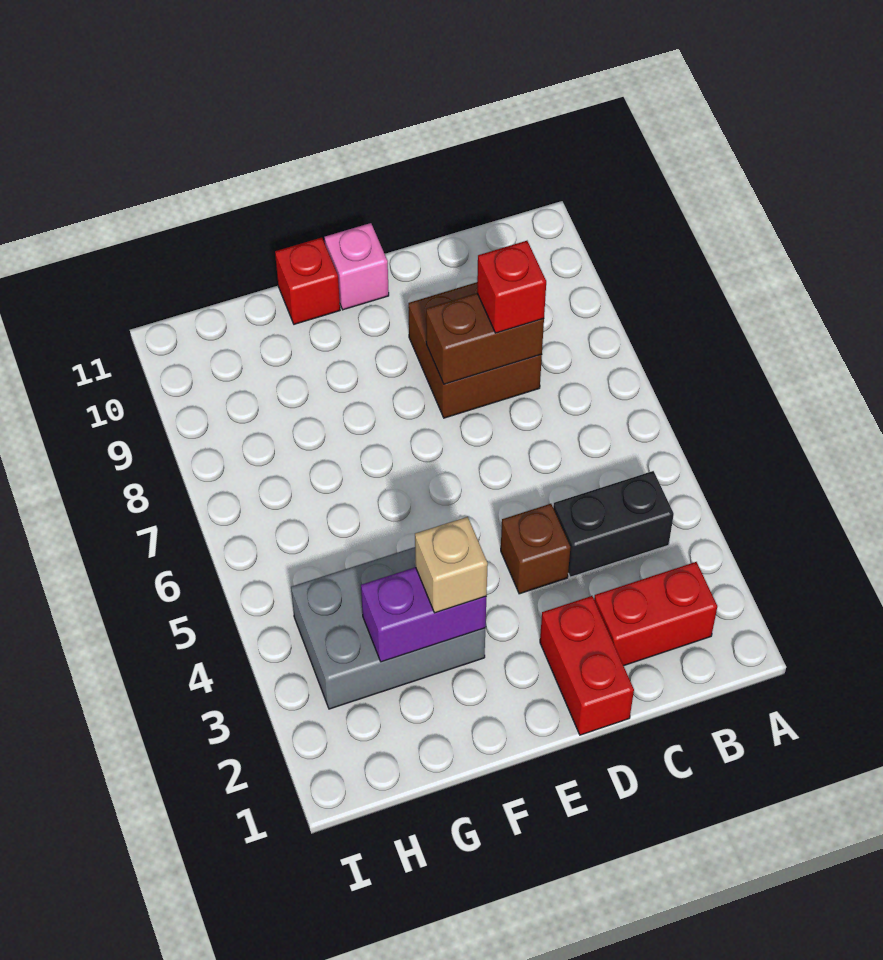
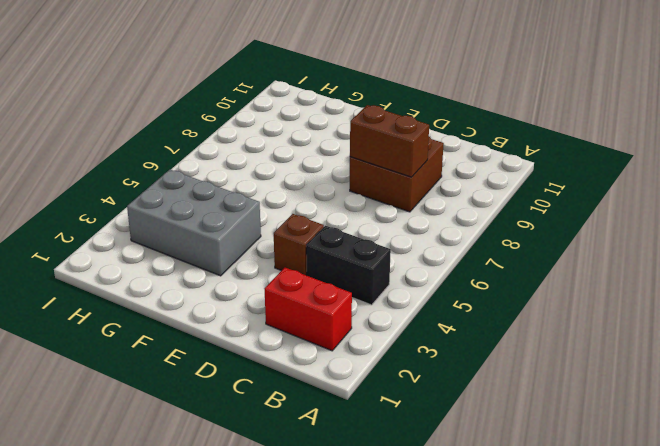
none -> red 1x2 brick [540,596,634,735]
none -> pink 1x1 brick [324,223,389,310]
none -> red 1x1 brick [275,238,340,324]

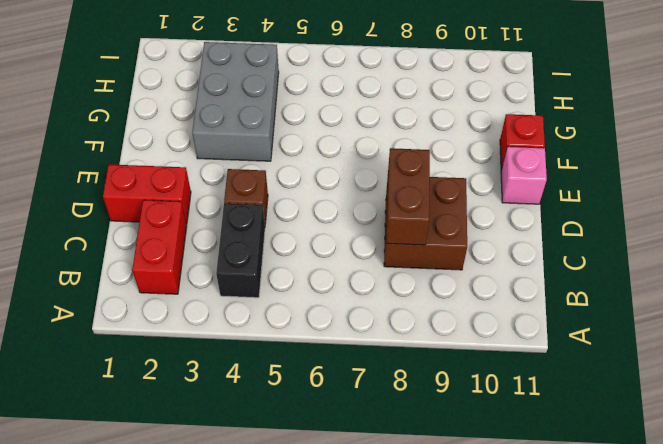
none -> purple 1x2 brick [361,567,487,662]
none -> red 1x1 brick [477,241,546,333]
none -> tan 1x1 brick [415,517,488,613]

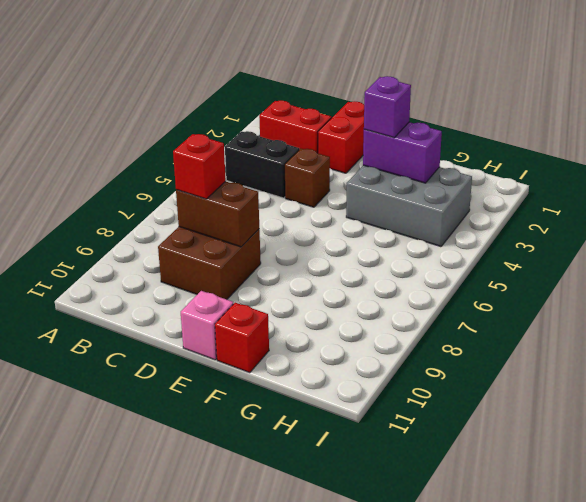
purple 1x1 brick [364,76,411,138] -> tan 1x1 brick [415,517,488,613]

